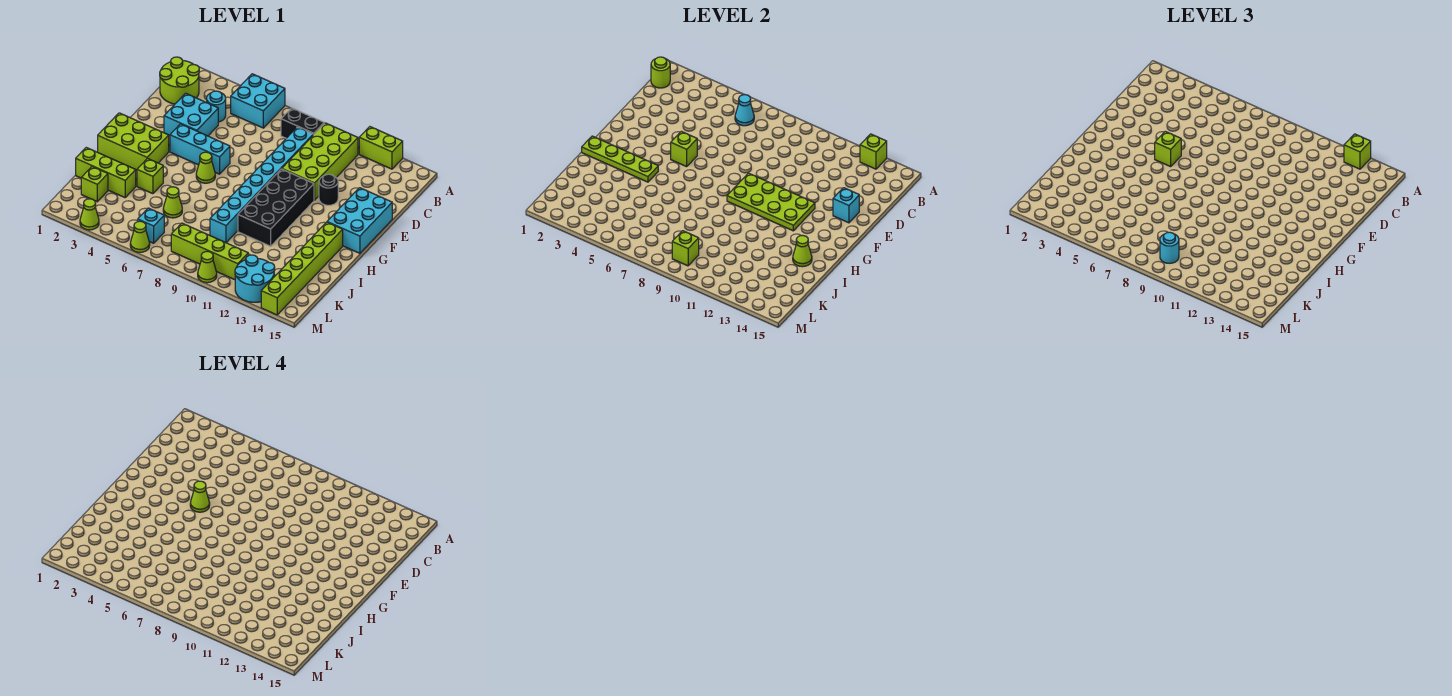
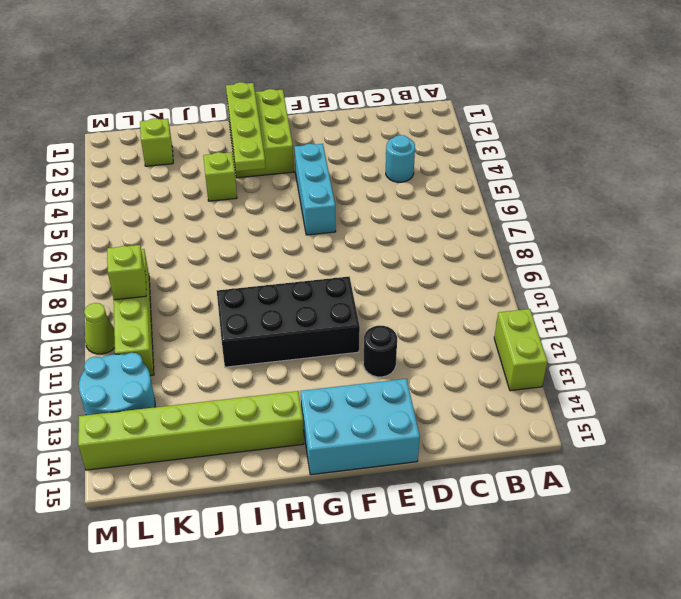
none -> cyan 2x2 brick [231,74,285,128]
none -> lime 2x2 round brick [160,57,199,104]
none -> black 1x2 brick [281,108,324,138]
none -> lime 2x4 brick [282,123,358,200]

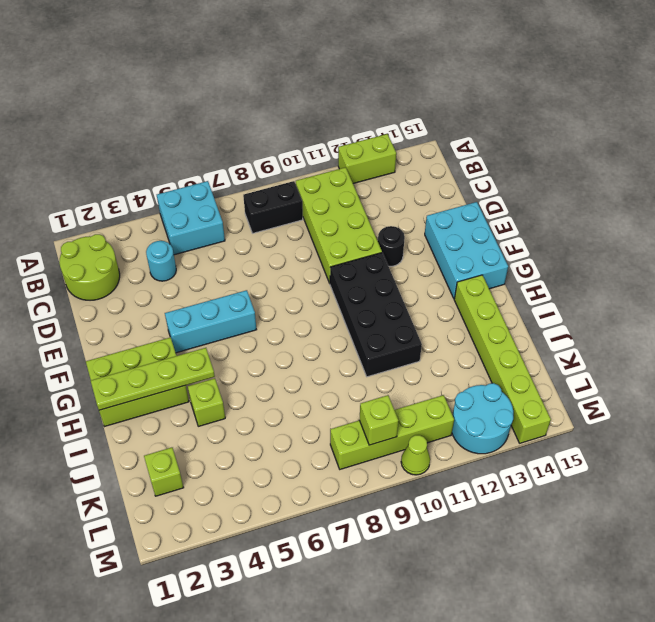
none -> cyan 1x8 brick [210,127,313,243]
none -> cyan 2x2 brick [164,93,218,136]
none -> lime 1x1 cone [196,152,215,183]
none -> lime 1x3 brick [76,148,136,198]

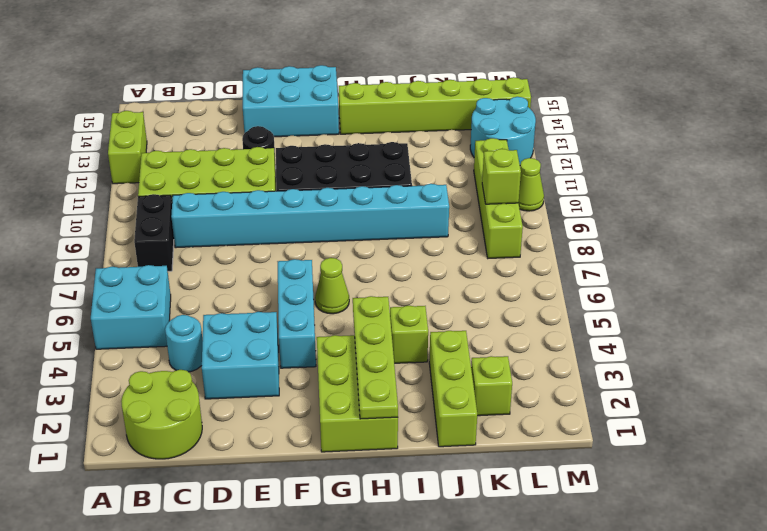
none -> lime 1x1 cone [163,187,182,218]
none -> cyan 1x1 brick [138,208,164,243]
none -> lime 1x1 cone [80,199,99,230]
none -> lime 1x1 cone [130,221,150,252]

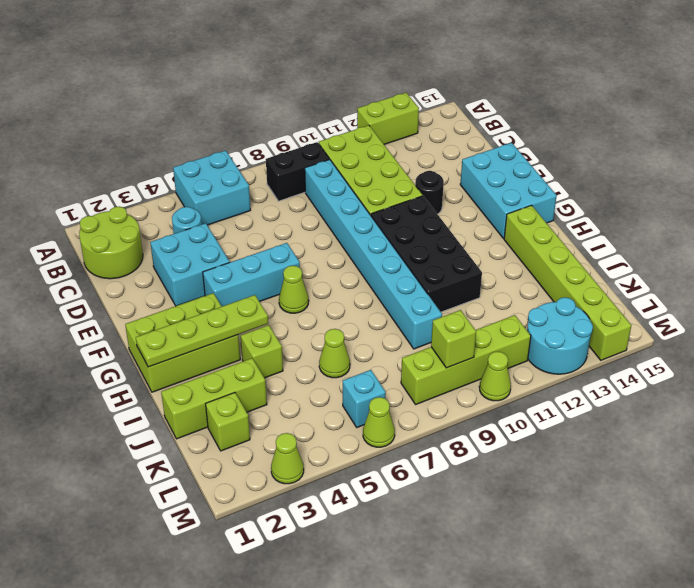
none -> lime 1x1 brick [860,134,887,169]
none -> lime 1x1 round brick [651,57,670,88]
none -> cyan 1x1 cone [735,95,754,126]
none -> cyan 1x1 brick [833,188,859,223]

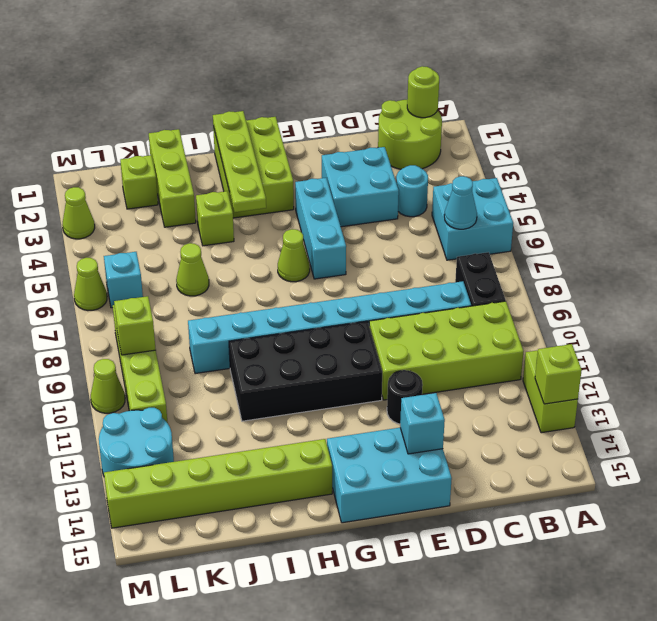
none -> lime 1x1 brick [671,131,697,167]
none -> lime 2x4 plate [727,173,815,231]
none -> lime 1x1 cone [793,235,812,267]
none -> lime 1x1 brick [1344,134,1371,169]

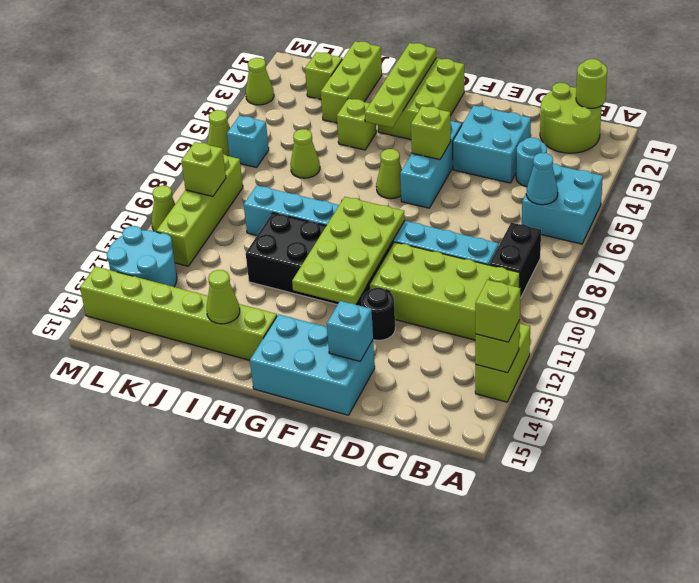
none -> lime 1x1 brick [1155,131,1181,167]
none -> cyan 1x1 round brick [1160,232,1179,263]
none -> lime 1x1 cone [190,481,210,512]

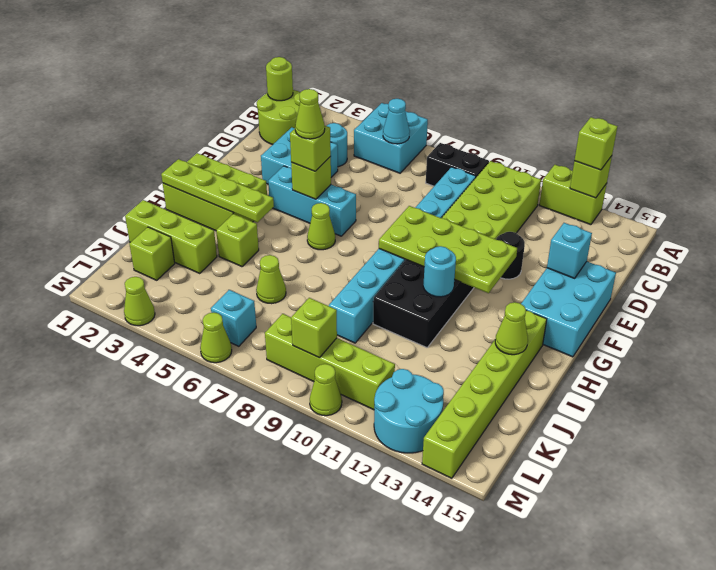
cyan 1x1 round brick [423,246,456,297] -> cyan 1x1 round brick moved to [1160,232,1179,263]

